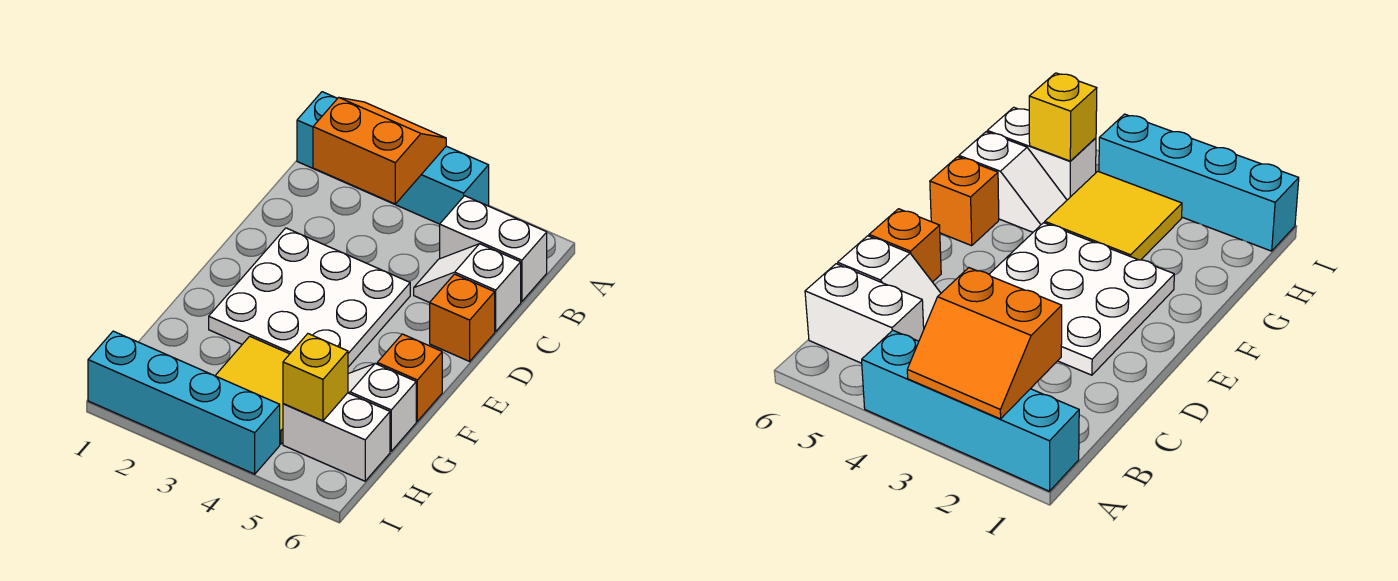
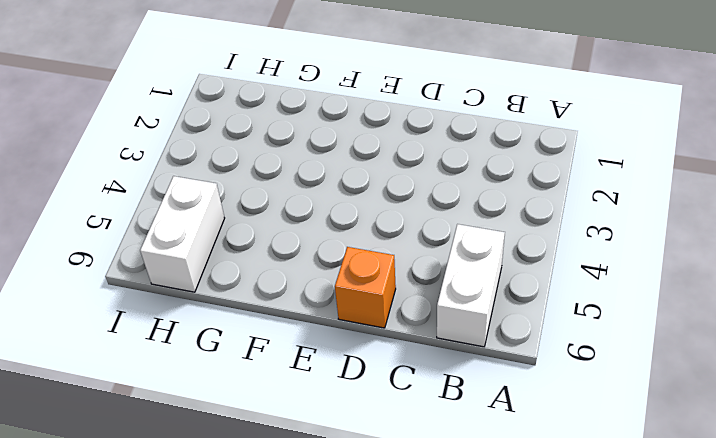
none -> cyan 1x4 brick [297,92,489,224]
none -> white 1x2 slope [414,244,521,331]
none -> white 3x3 plate [209,228,410,367]

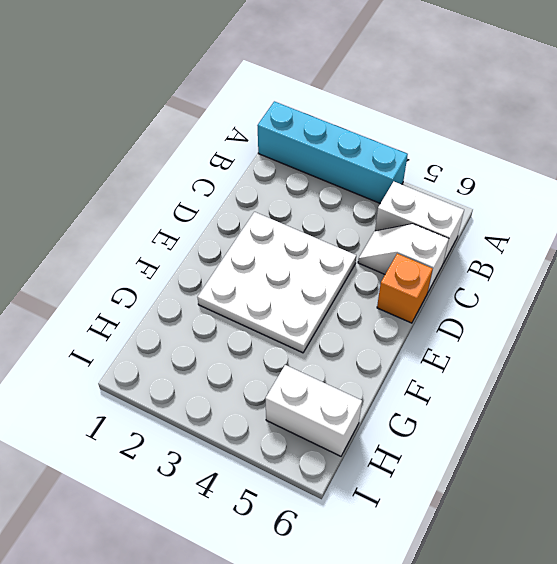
none -> orange 1x1 brick [377,334,442,421]
none -> yellow 2x2 tile [215,336,289,444]
none -> white 1x2 slope [348,364,416,451]

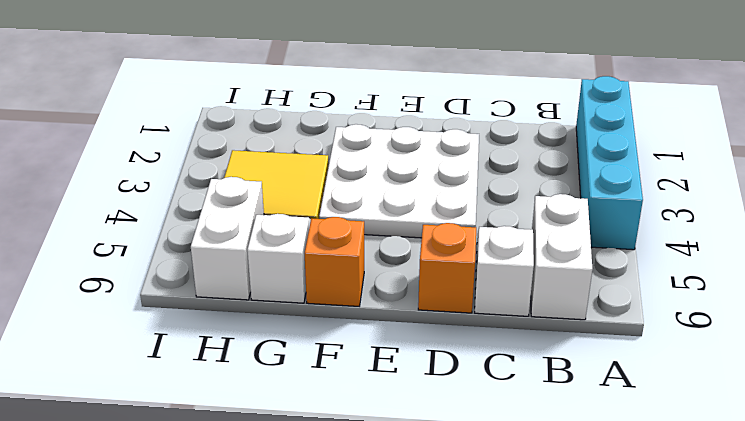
none -> cyan 1x4 brick [88,331,280,474]
none -> orange 2x2 slope [313,98,446,204]
none -> yellow 1x1 brick [283,334,348,421]

